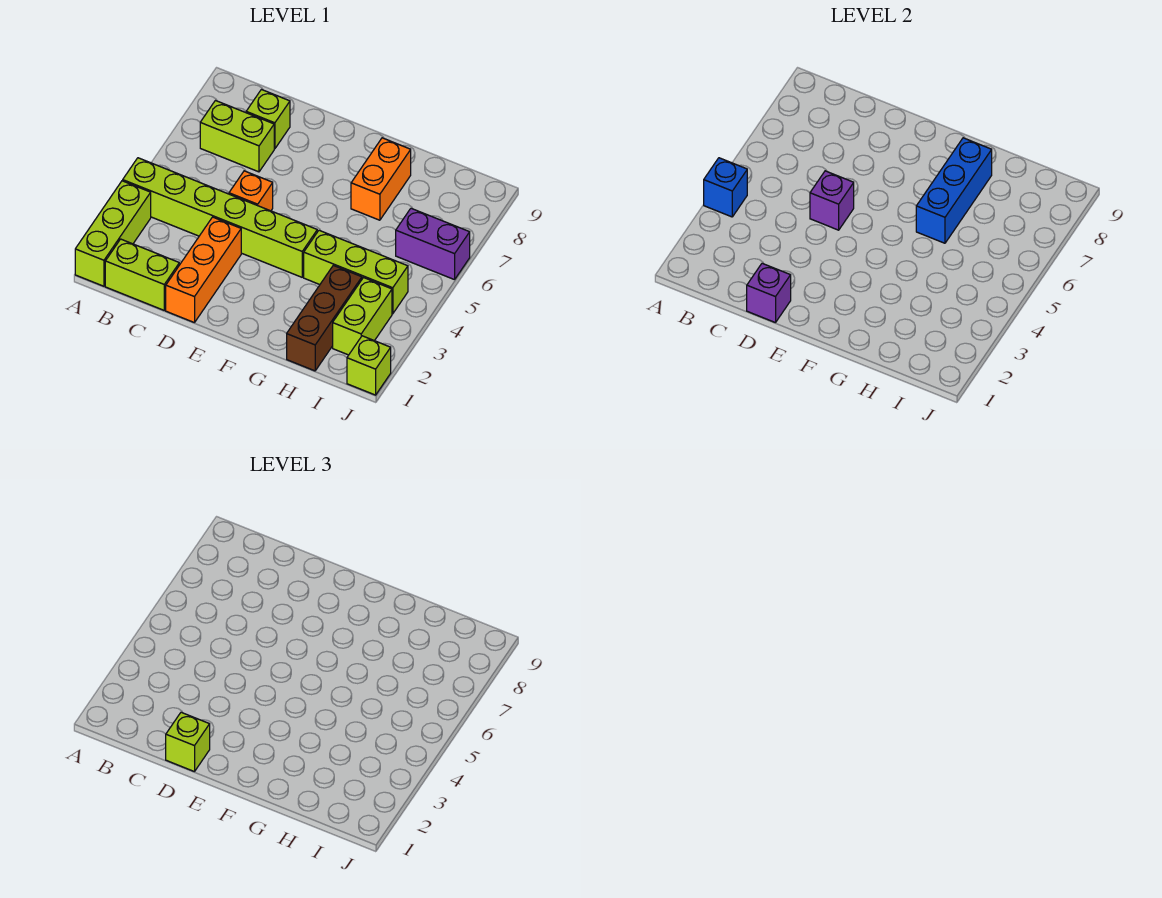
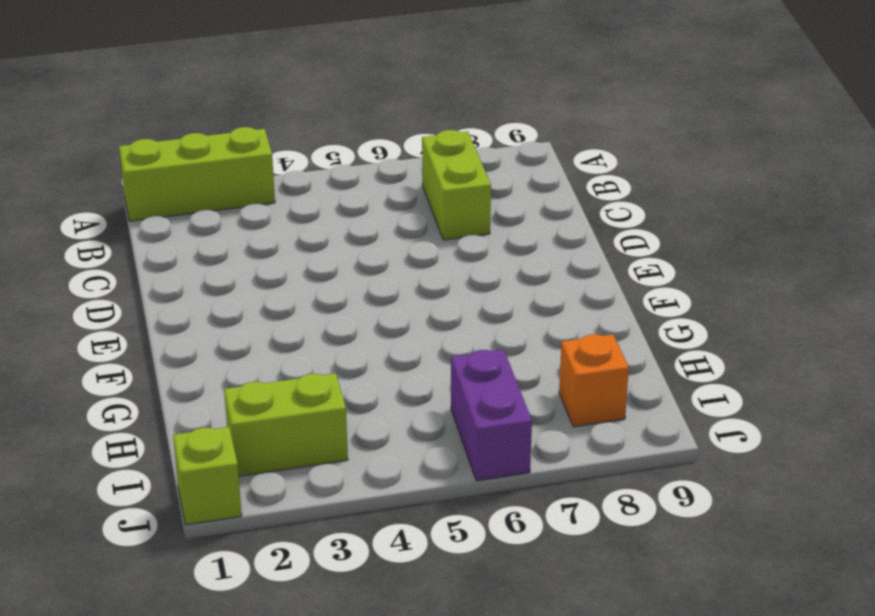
orange 1x1 brick [559,334,629,427] -> orange 1x1 brick moved to [229,171,273,211]
none -> lime 1x6 brick [123,158,317,277]
none -> lime 1x2 brick [105,239,179,310]
none -> lime 1x1 brick [246,90,290,149]

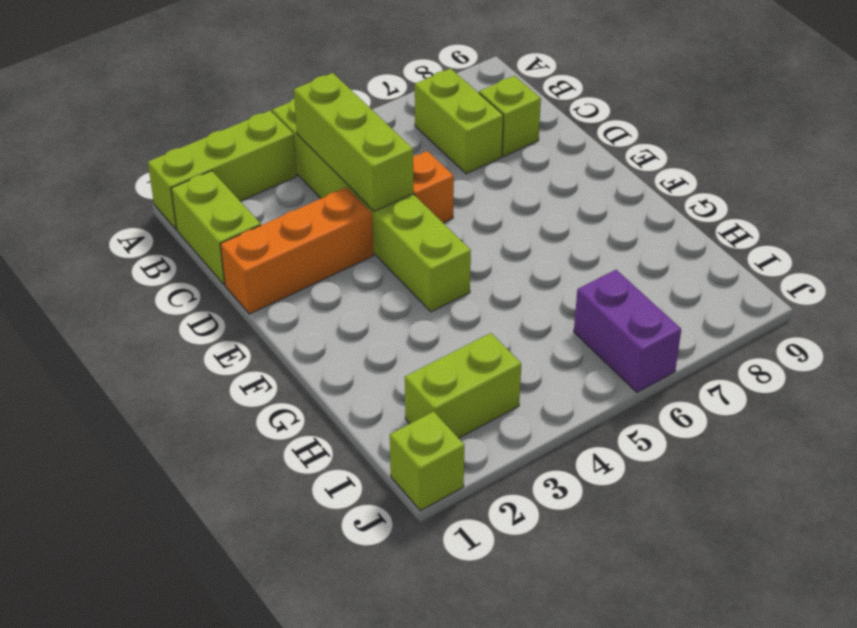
lime 1x3 brick [294,73,413,211] -> lime 1x3 brick moved to [304,230,408,314]
none -> orange 1x2 brick [351,138,411,220]
none -> brown 1x3 brick [287,265,362,371]
none -> blue 1x1 brick [704,158,747,217]

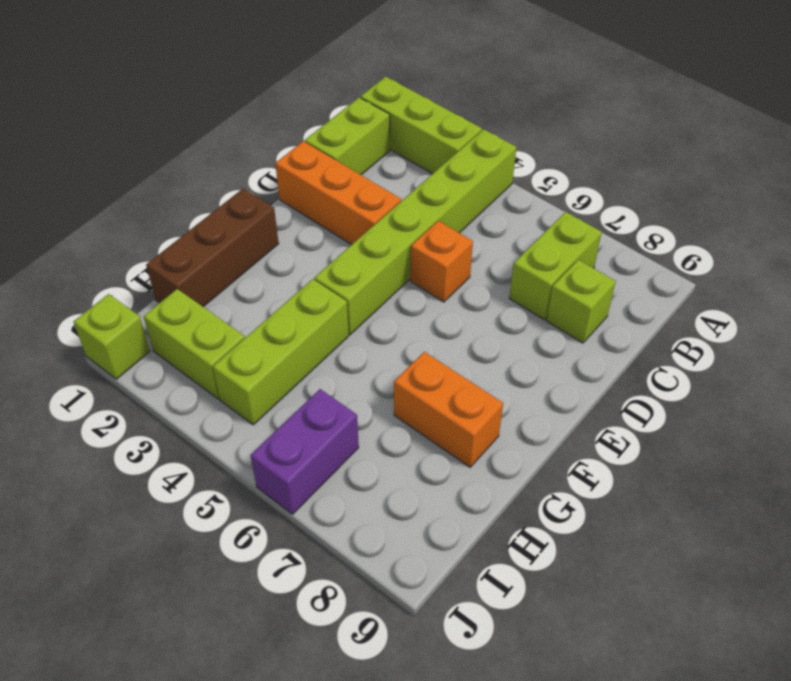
brown 1x3 brick [146,188,279,307] -> brown 1x3 brick turned to [287,265,362,371]
none -> blue 1x1 brick [704,158,747,217]
none -> purple 1x1 brick [747,263,791,323]
none -> purple 1x1 brick [810,171,854,230]

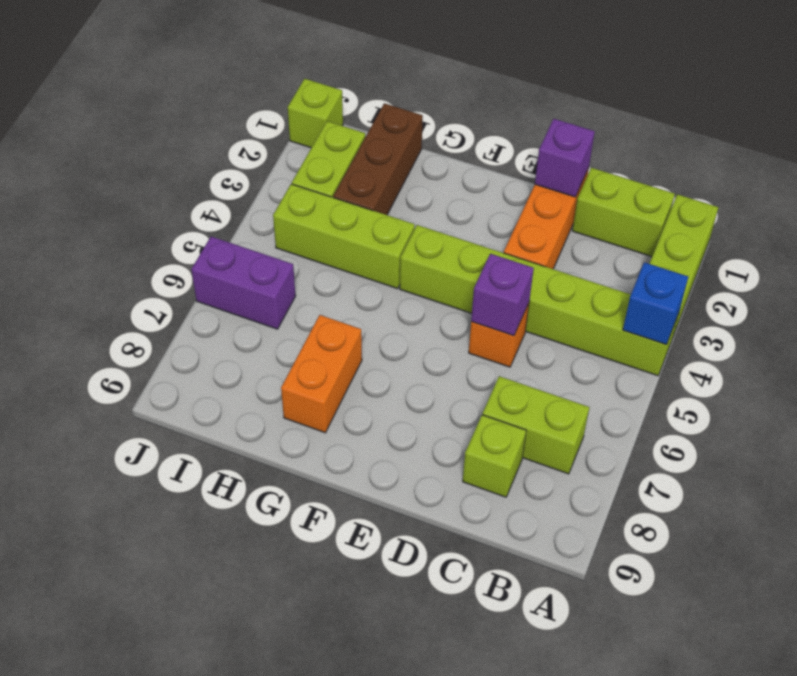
none -> blue 1x3 brick [916,138,992,243]
none -> lime 1x1 brick [166,712,210,772]

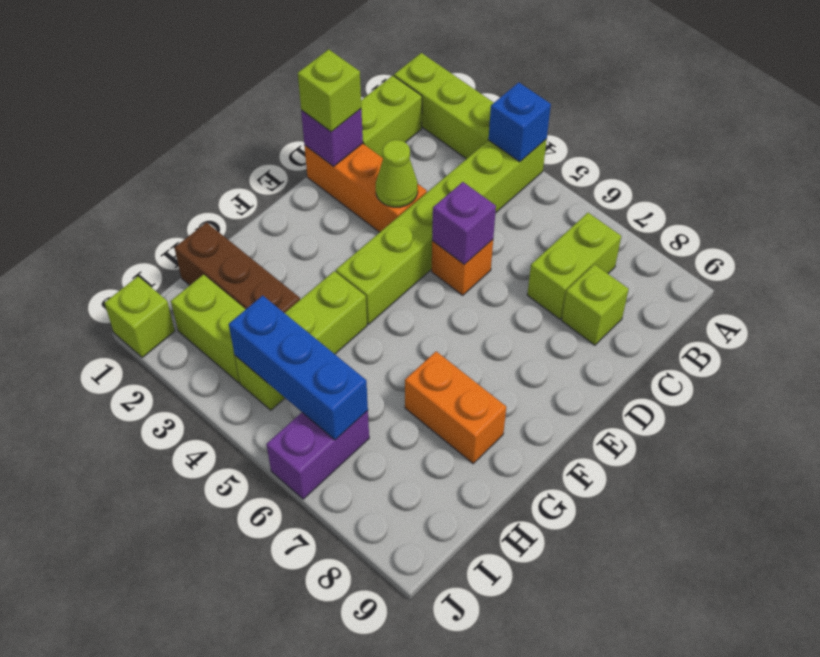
lime 1x1 cone [376,140,418,207] -> none
blue 1x3 brick [229,296,368,440] -> blue 1x3 brick moved to [916,138,992,243]

